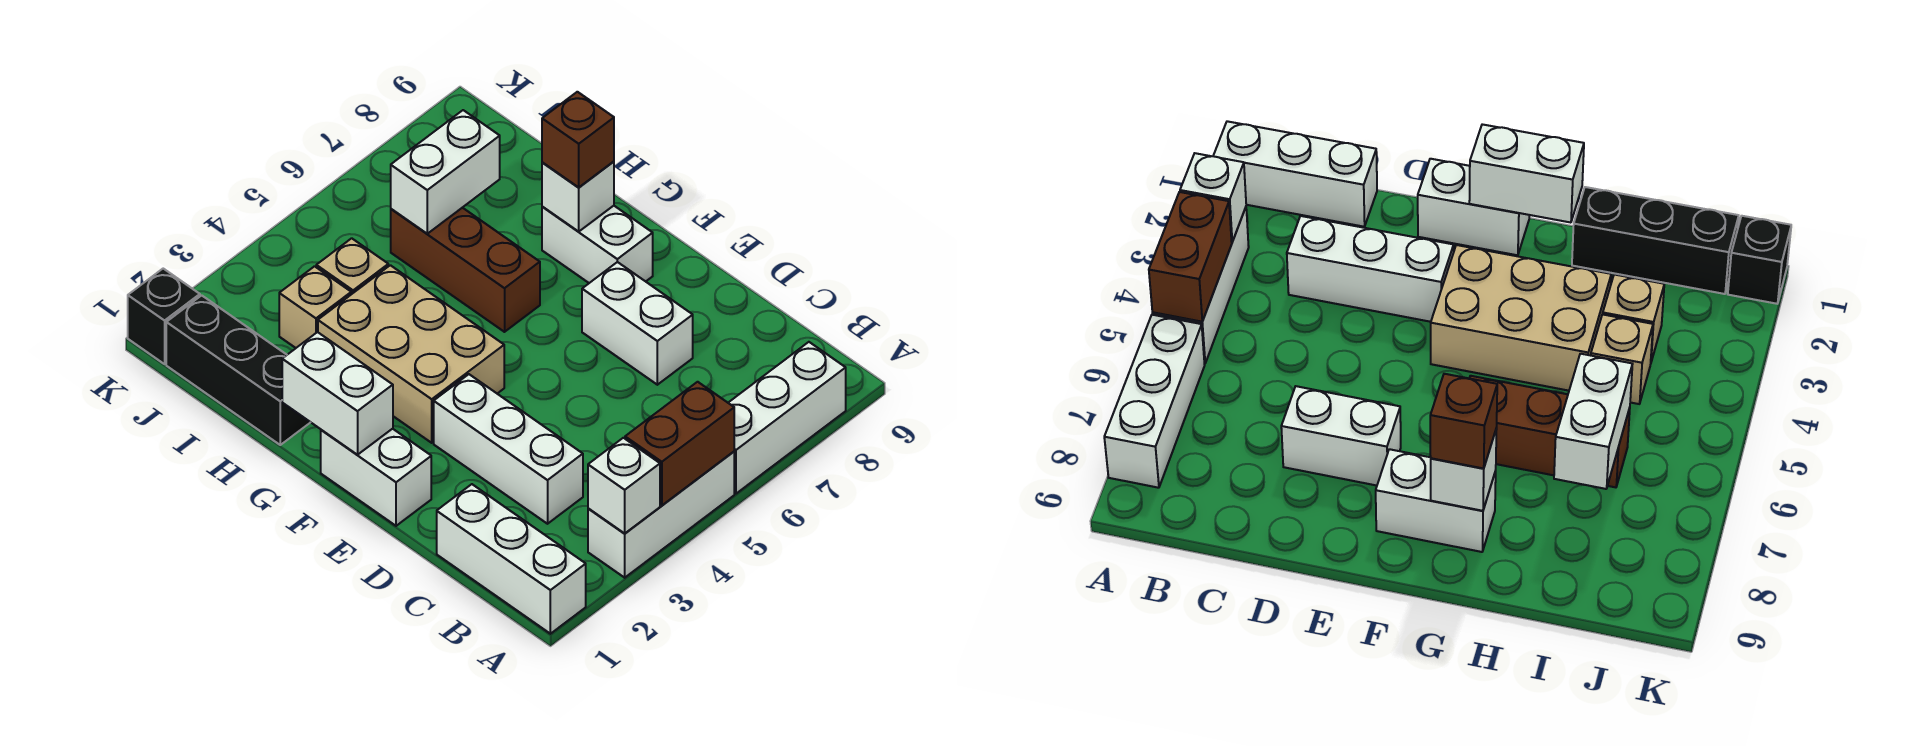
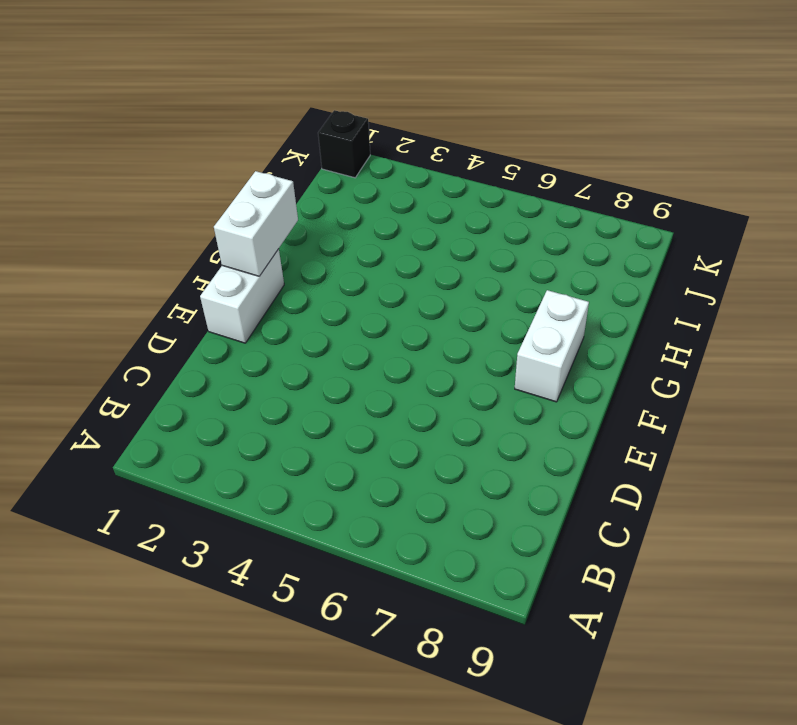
none -> white 1x3 brick [437,484,586,634]
none -> white 1x3 brick [588,452,734,578]
none -> white 1x3 brick [728,342,846,494]

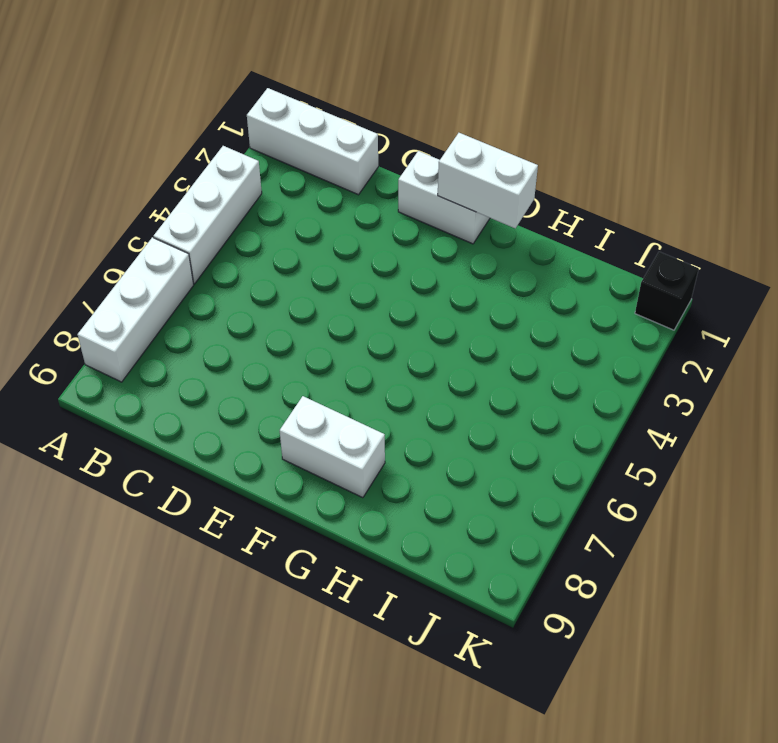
none -> white 1x3 brick [434,374,583,524]
none -> white 1x2 brick [582,262,693,385]
none -> tan 2x3 brick [318,265,504,443]

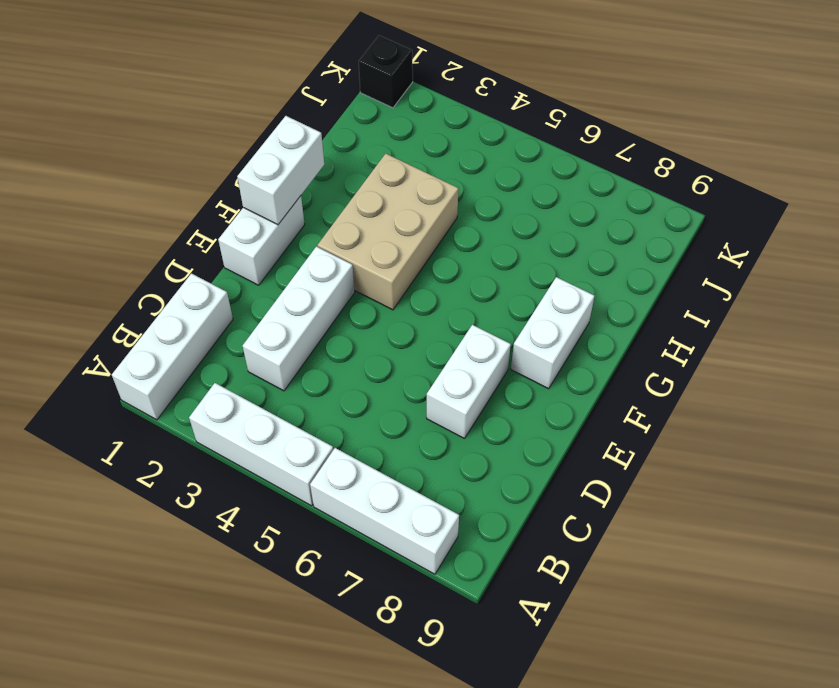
none -> brown 1x3 brick [391,208,540,332]
none -> black 1x3 brick [166,295,310,445]
none -> tan 1x1 brick [279,266,351,348]

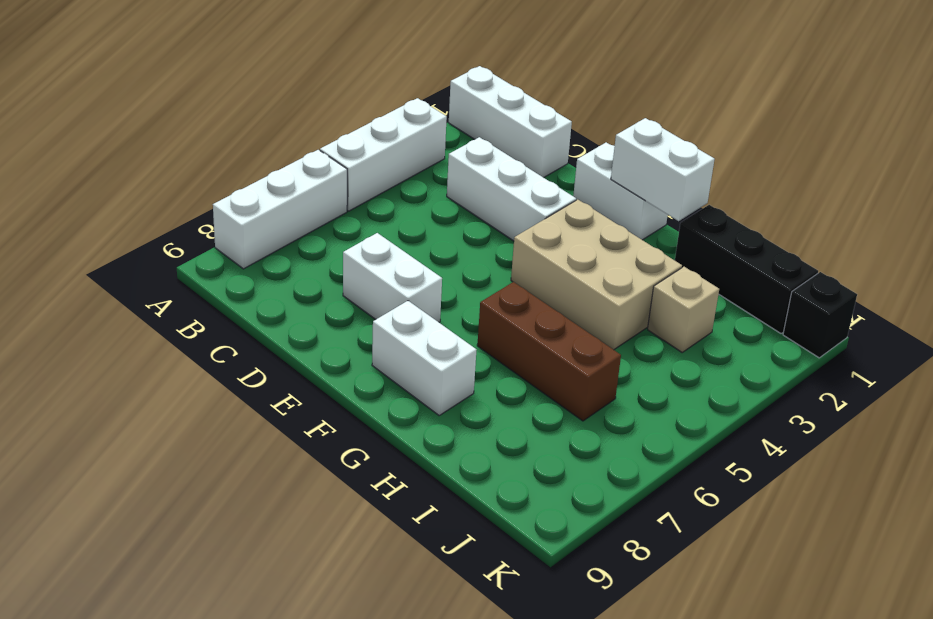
none -> tan 1x1 brick [316,238,388,294]
none -> white 1x1 brick [588,438,660,534]
none -> brown 1x2 brick [625,382,734,505]

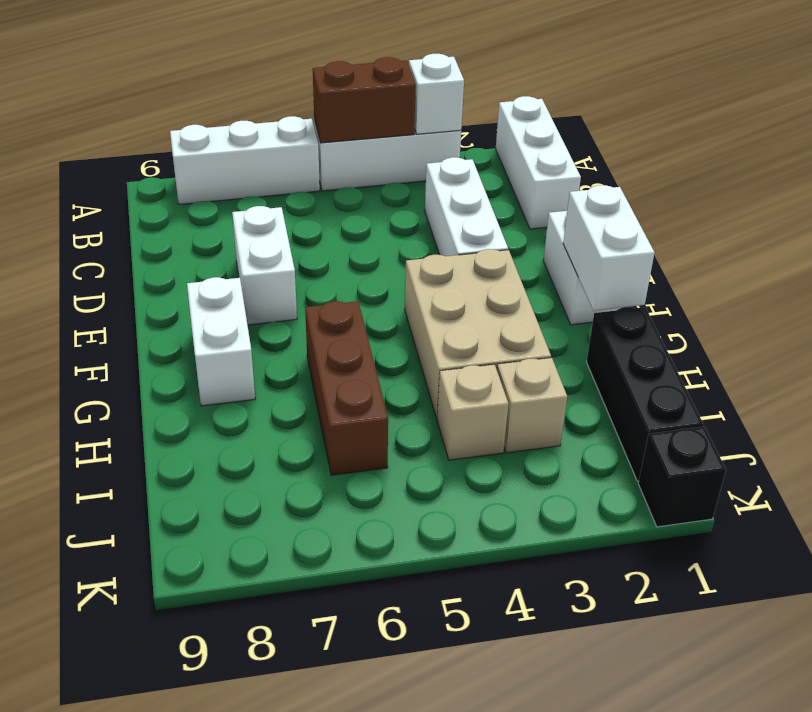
none -> white 1x1 brick [542,161,614,232]
none -> white 1x2 brick [391,110,500,234]
none -> brown 1x1 brick [542,92,614,187]

